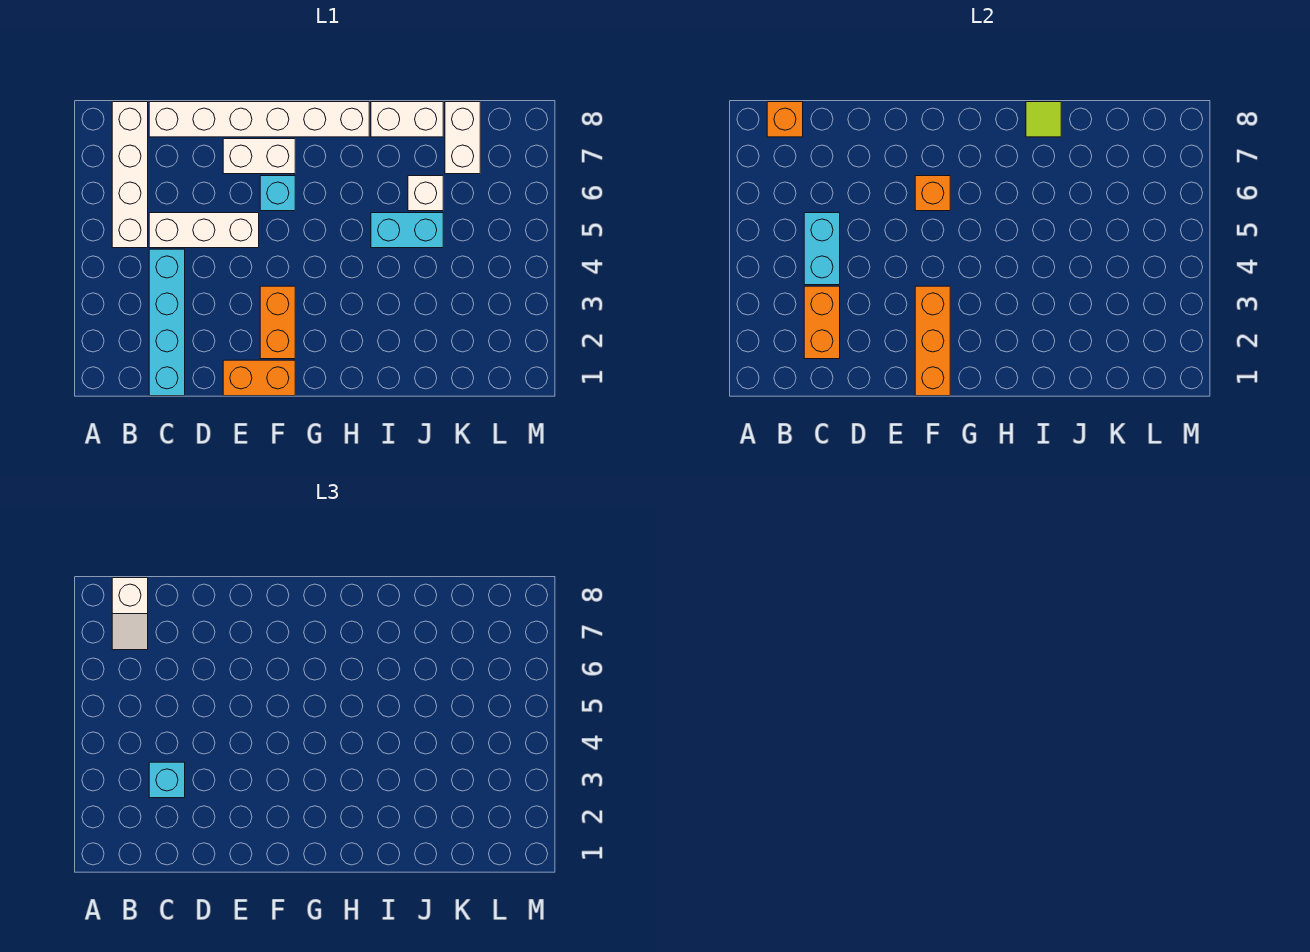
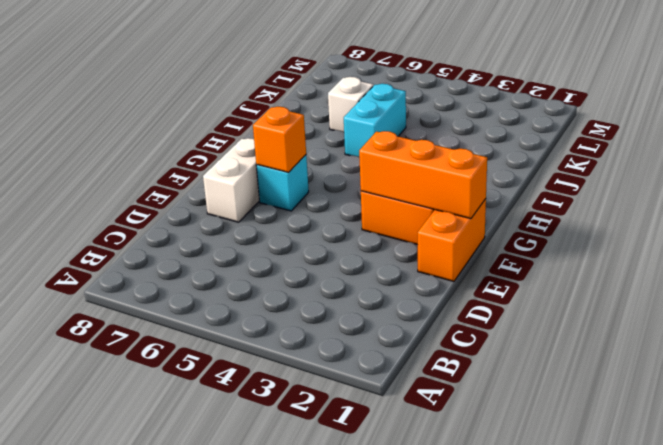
none -> white 1x4 brick [112,102,148,248]
none -> cyan 1x4 brick [149,249,185,396]
none -> white 1x3 brick [149,213,259,248]

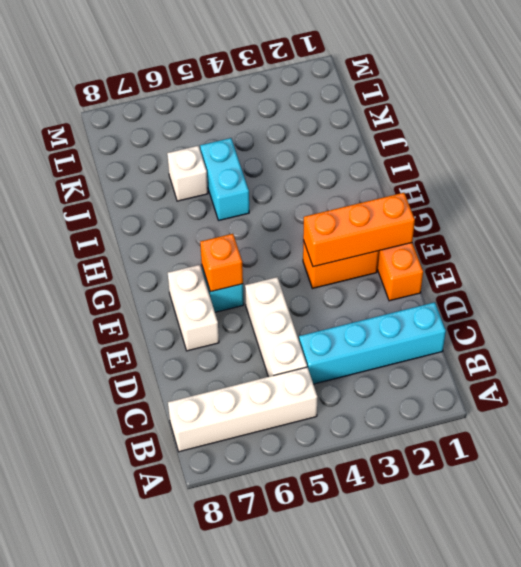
none -> white 1x6 brick [149,102,369,137]
none -> white 1x2 brick [371,102,443,137]
none -> white 1x2 brick [445,102,480,174]

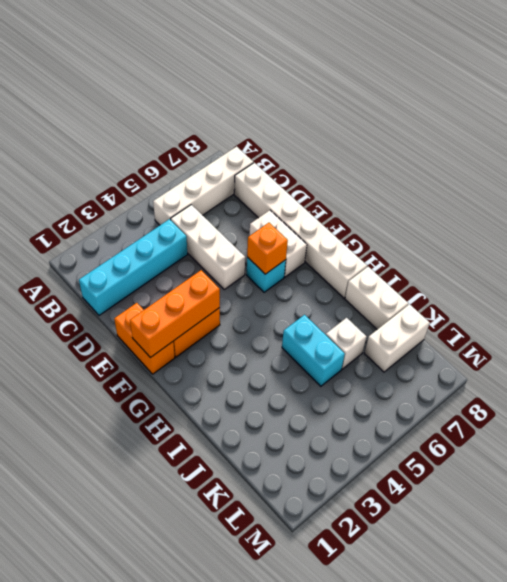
none -> orange 1x1 brick [767,102,803,137]
none -> orange 1x2 brick [804,286,840,359]
none -> cyan 1x2 brick [804,213,840,285]

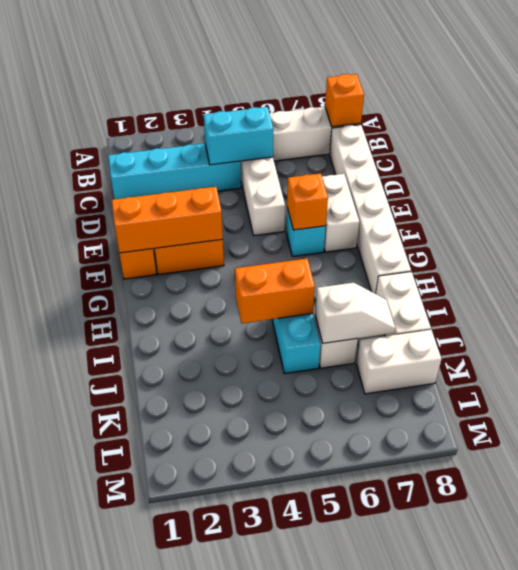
orange 1x2 brick [235,259,315,323] -> orange 1x2 brick moved to [804,286,840,359]
white 1x2 slope [315,283,395,343] -> white 1x2 slope turned to [112,578,148,650]
none -> lime 1x1 tile [1026,102,1061,137]
none -> cyan 1x1 brick [149,762,185,798]

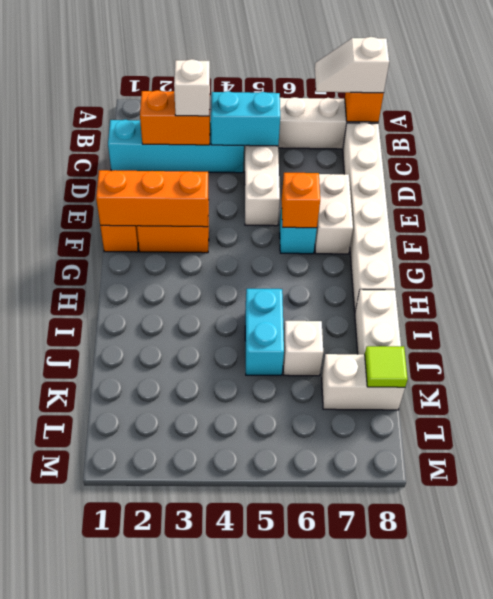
white 1x1 brick [174,59,210,116] -> cyan 1x1 brick [149,762,185,798]
lime 1x1 tile [365,346,408,387] -> lime 1x1 tile moved to [1026,102,1061,137]

